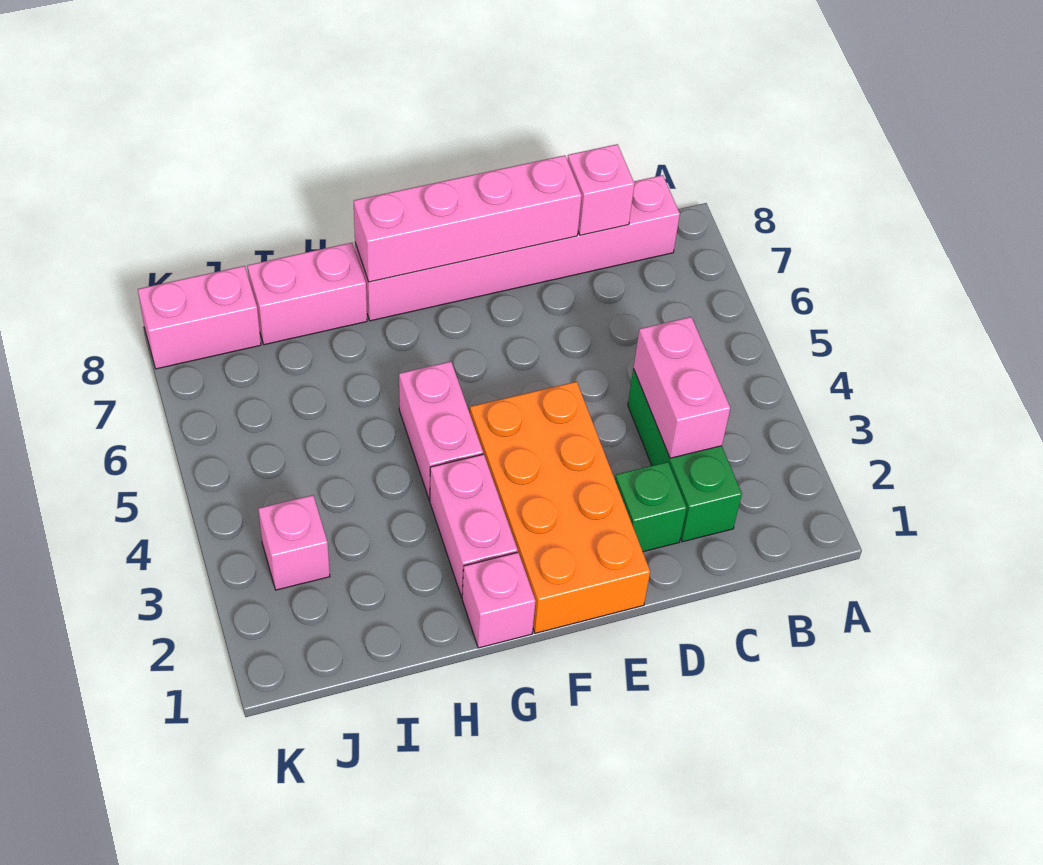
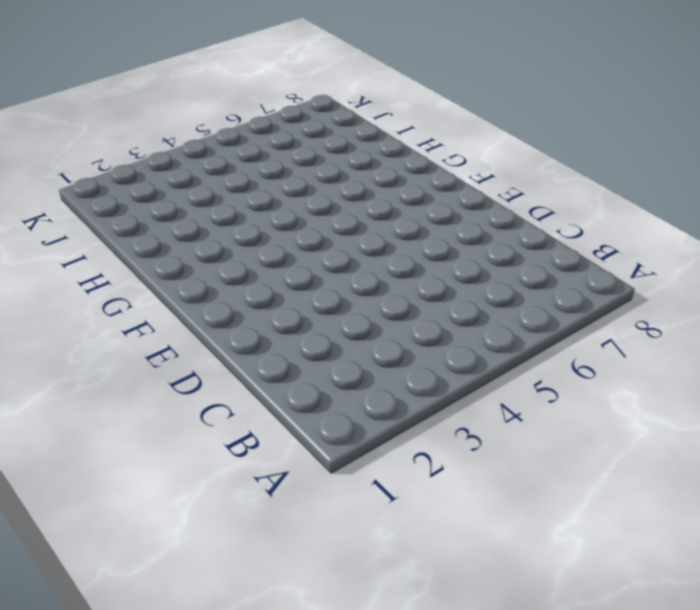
none -> pink 1x6 brick [355,175,680,321]
none -> green 1x3 brick [628,369,742,542]
none -> green 1x1 brick [615,462,687,552]

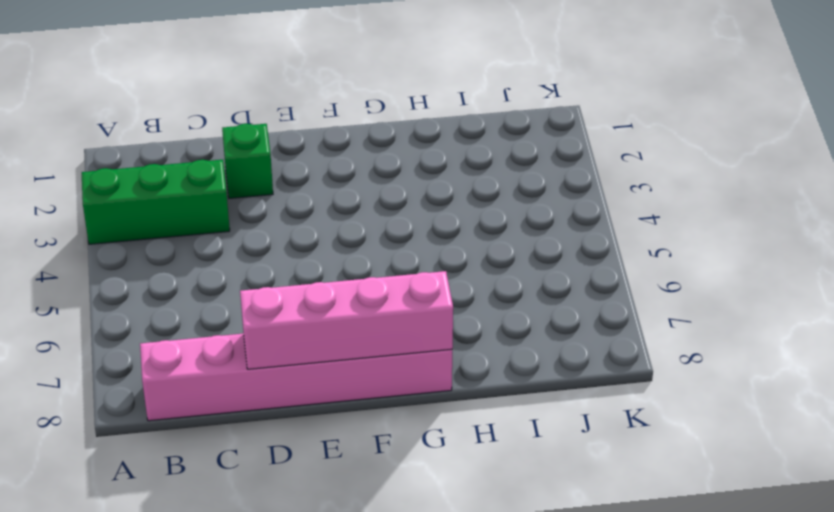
green 1x3 brick [82,160,230,244] -> green 1x3 brick turned to [628,369,742,542]
none -> orange 2x4 brick [470,382,650,633]
none -> pink 1x1 brick [462,552,536,648]
none -> pink 1x2 brick [430,454,518,597]

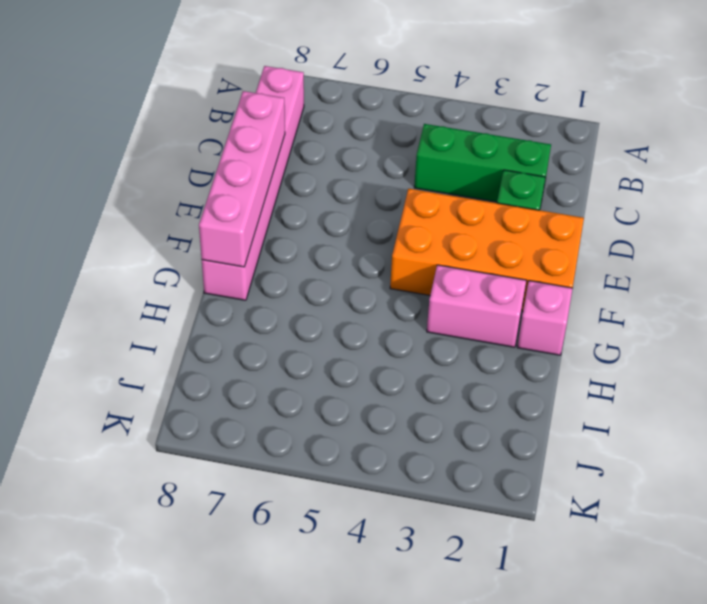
none -> pink 1x2 brick [399,362,483,500]
none -> pink 1x2 brick [247,243,367,345]
none -> pink 1x1 brick [258,495,330,590]

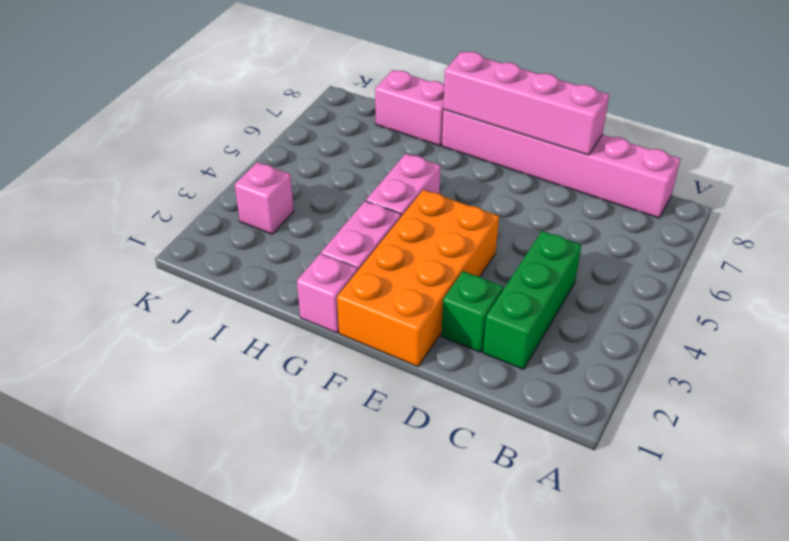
none -> pink 1x2 brick [138,266,261,369]
none -> pink 1x2 brick [633,317,730,458]
none -> pink 1x1 brick [567,144,634,235]

